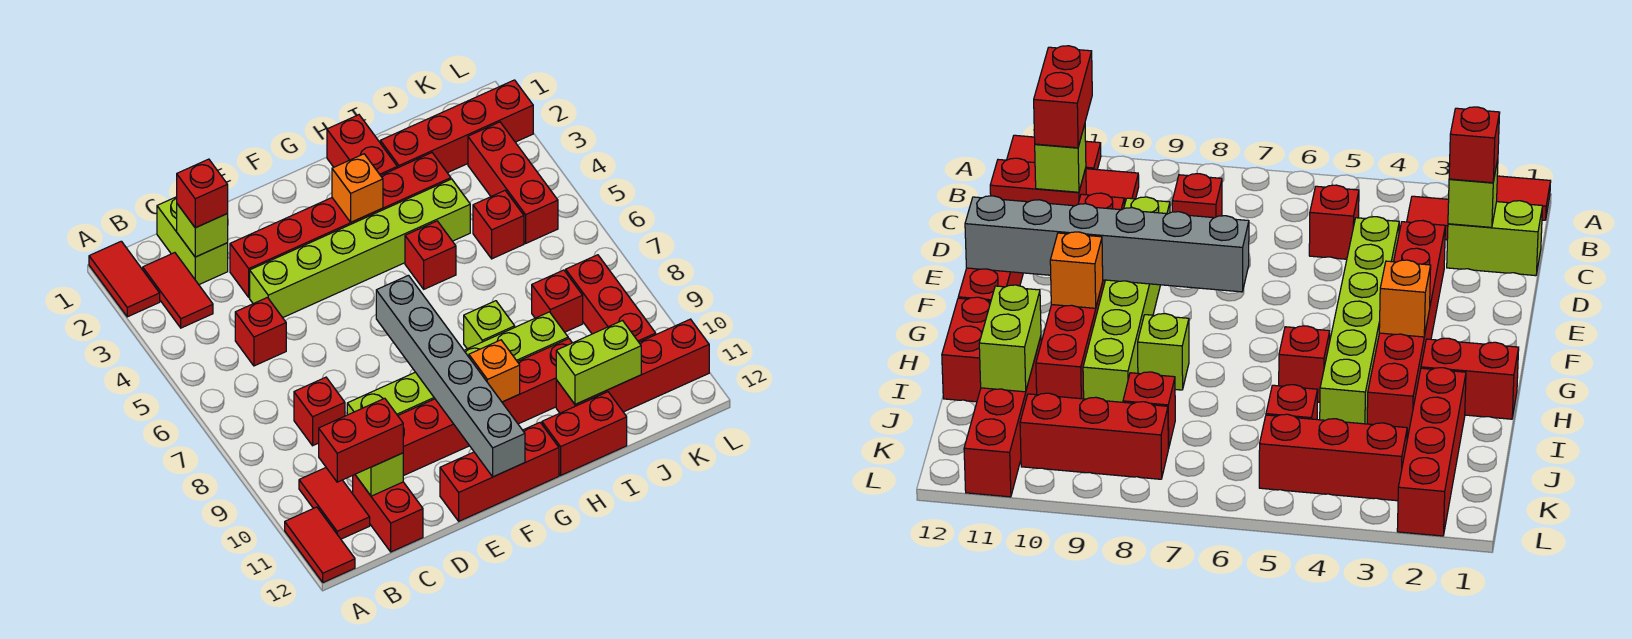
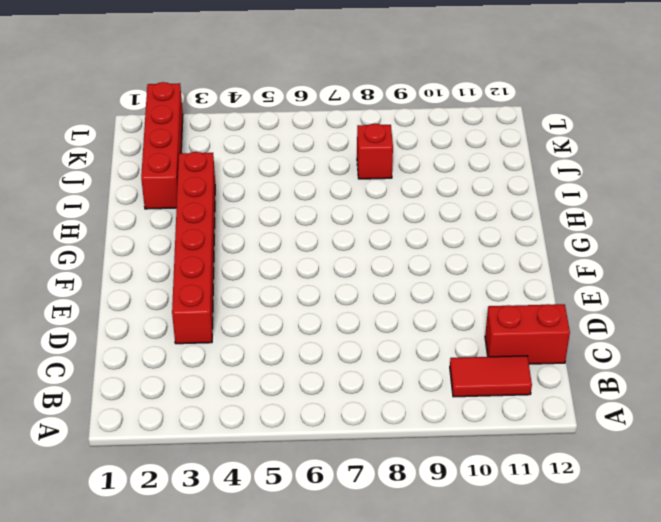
none -> red 1x2 tile [89,241,160,317]
none -> red 1x2 tile [285,507,355,582]
none -> red 1x2 tile [143,253,213,328]
none -> lime 1x2 brick [157,197,228,284]

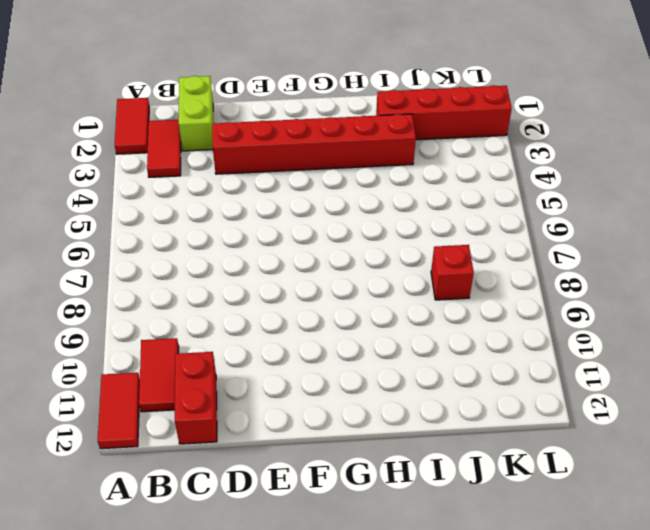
none -> red 1x1 brick [235,297,286,366]
none -> red 1x1 brick [294,377,345,446]
none -> lime 1x6 brick [250,179,470,318]
none -> lime 1x6 brick [347,312,568,415]

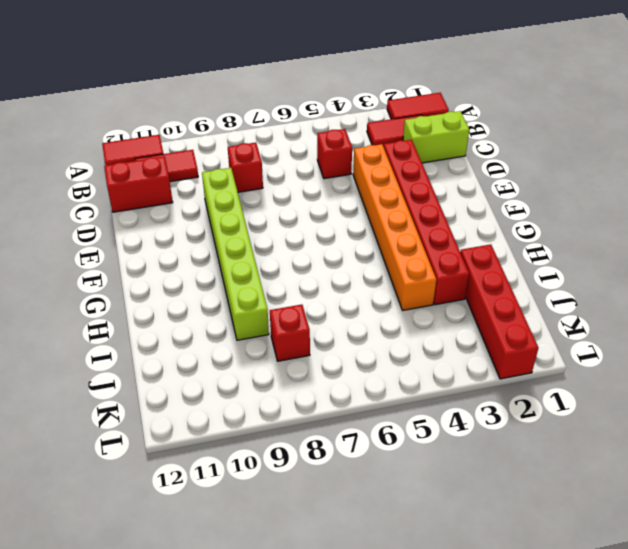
orange 1x6 brick [353,144,436,310] -> lime 1x6 brick [250,179,470,318]
none -> red 1x6 brick [398,339,572,476]
none -> red 1x3 brick [440,423,559,521]
none -> red 1x2 brick [327,115,397,176]
none -> red 1x1 brick [405,221,456,289]

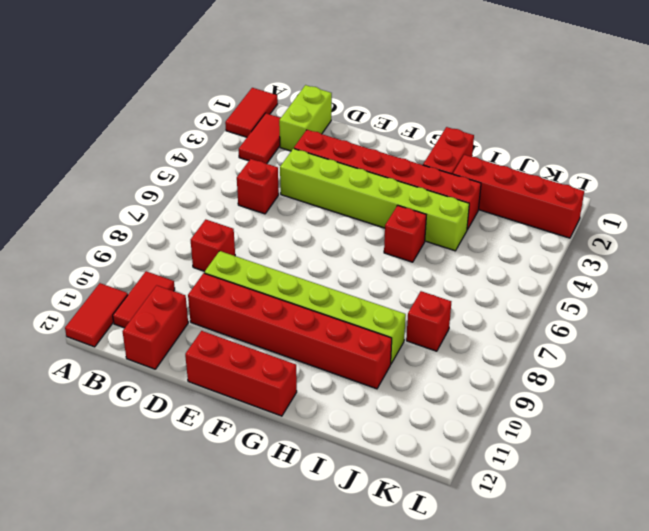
none -> lime 1x1 brick [464,301,515,349]
none -> red 1x2 brick [542,392,627,475]
none -> red 1x4 brick [556,319,709,413]
none -> red 1x1 brick [473,191,524,259]

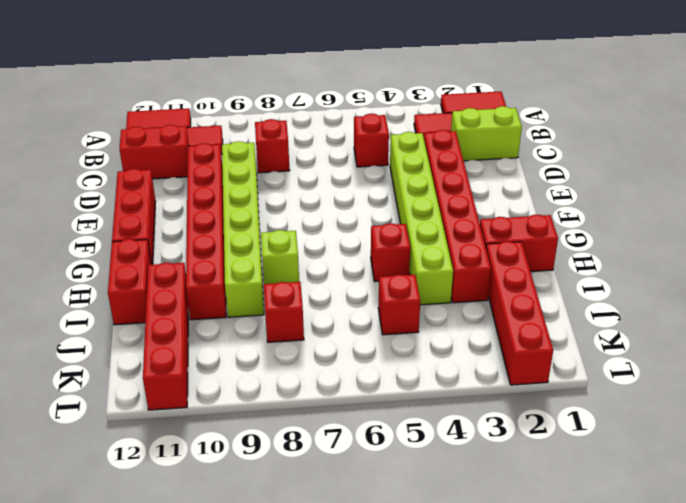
none -> red 1x3 brick [468,122,558,243]
none -> red 1x3 brick [566,255,656,342]
none -> lime 1x1 brick [177,204,228,257]
none -> lime 1x1 brick [355,453,403,496]

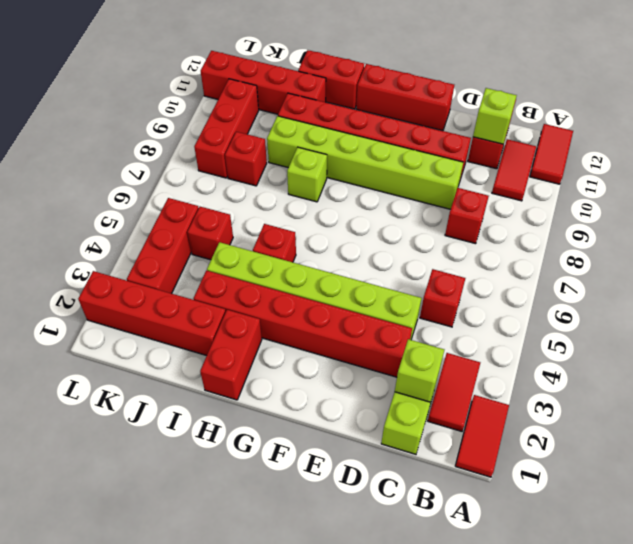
none -> grey 1x6 brick [376,275,525,477]
none -> orange 1x1 brick [332,154,383,222]
none -> orange 1x1 brick [469,340,520,402]
none -> lime 1x2 brick [556,321,641,404]

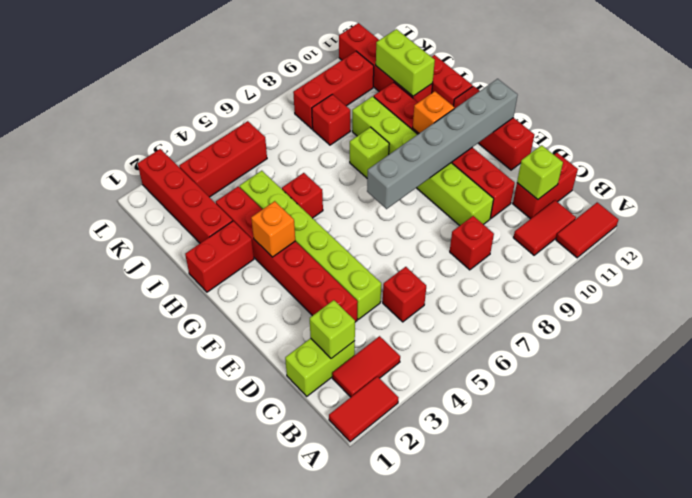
none -> red 1x1 brick [473,191,524,259]
none -> red 1x2 brick [319,398,403,482]
none -> red 1x1 brick [177,159,228,228]

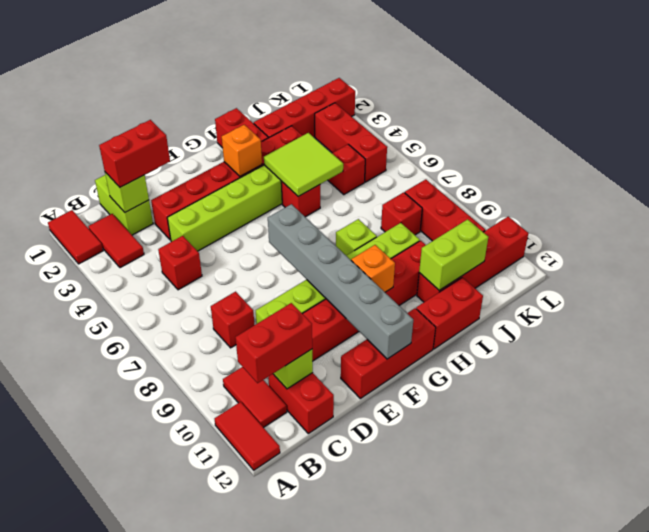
red 1x2 brick [99,120,170,187] -> red 1x1 brick [177,159,228,228]
lime 2x2 tile [264,133,343,196] -> none

